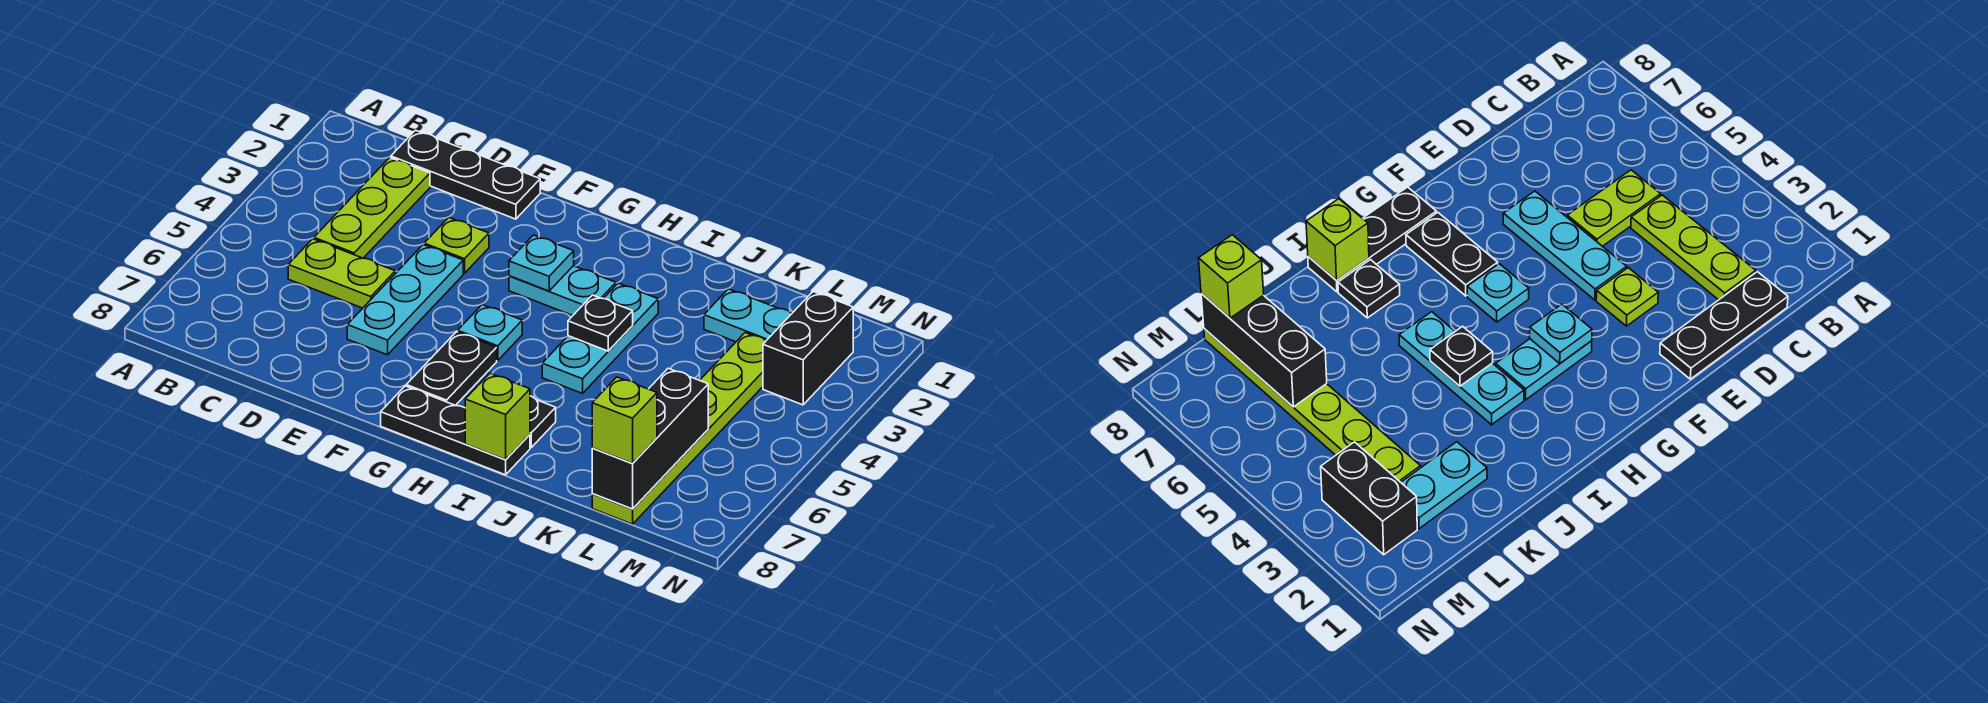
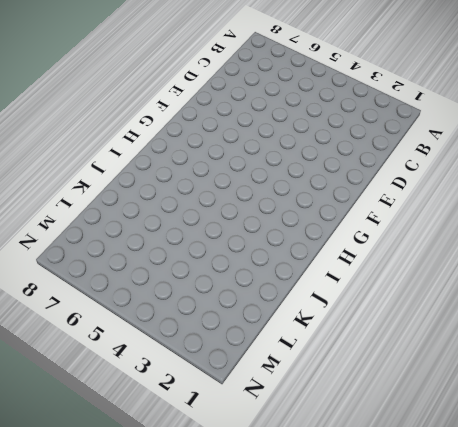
none -> black 1x3 plate [391,130,540,219]
none -> lime 1x3 plate [314,157,430,258]
none -> lime 1x2 plate [288,239,395,308]

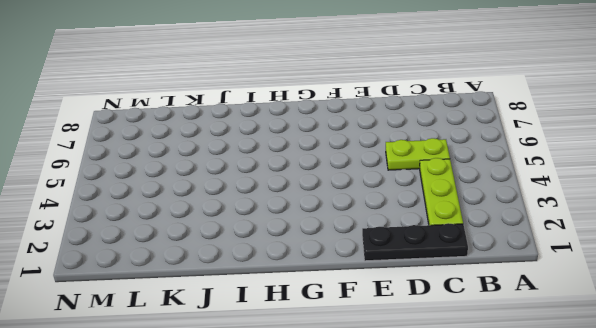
none -> lime 1x1 plate [424,218,489,273]
none -> cyan 1x3 plate [347,245,463,355]
none -> cyan 1x2 plate [509,266,616,315]

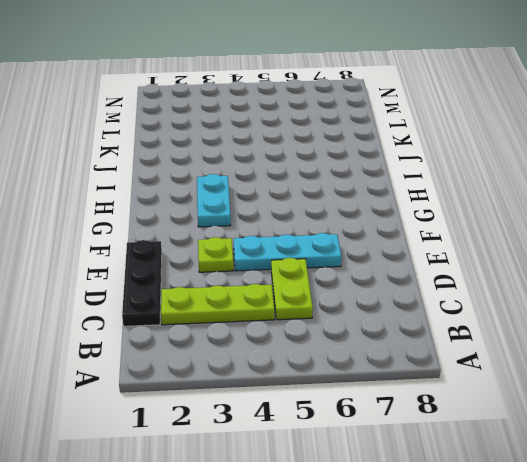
none -> cyan 1x1 plate [458,305,522,361]
none -> black 1x2 plate [406,332,497,405]
none -> black 1x3 plate [381,386,530,475]

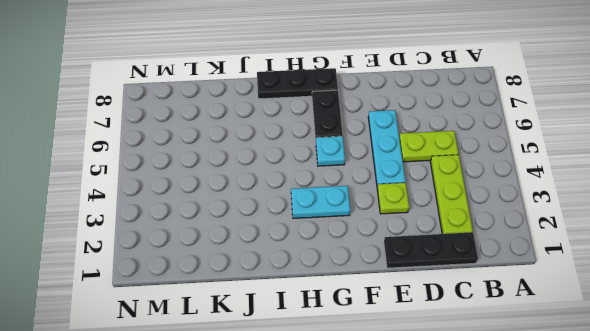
none -> cyan 1x3 plate [542,283,658,393]
none -> black 1x1 plate [530,396,556,448]
none -> cyan 1x2 plate [704,289,792,342]

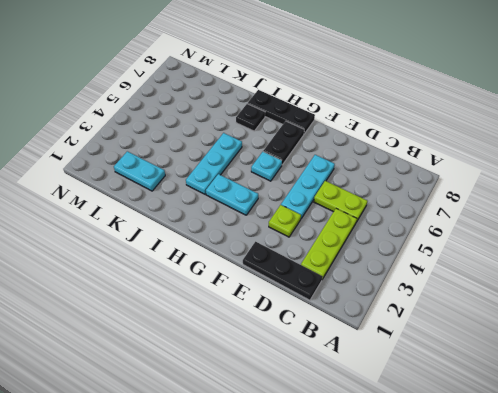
none -> lime 1x6 plate [592,333,766,524]
none -> black 1x2 brick [763,292,853,405]
none -> cyan 1x1 plate [509,235,574,291]

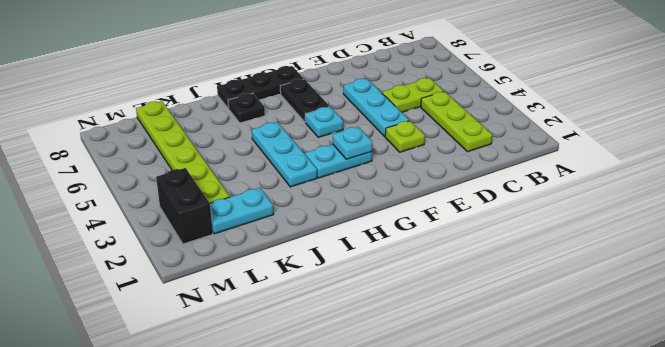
none -> black 1x3 plate [391,130,540,219]
none -> black 1x1 plate [568,295,633,351]
none -> lime 1x1 brick [465,373,530,460]

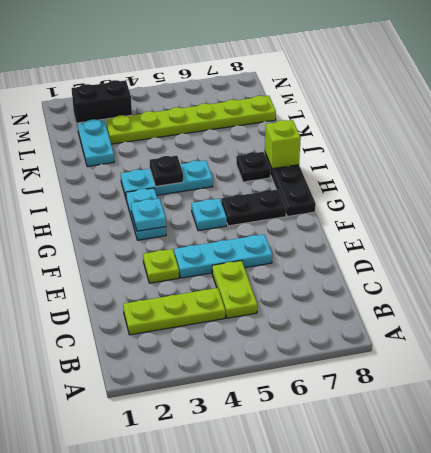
none -> black 1x3 plate [391,130,540,219]
none -> black 1x3 brick [592,368,708,509]
none -> lime 1x1 brick [592,377,657,464]

